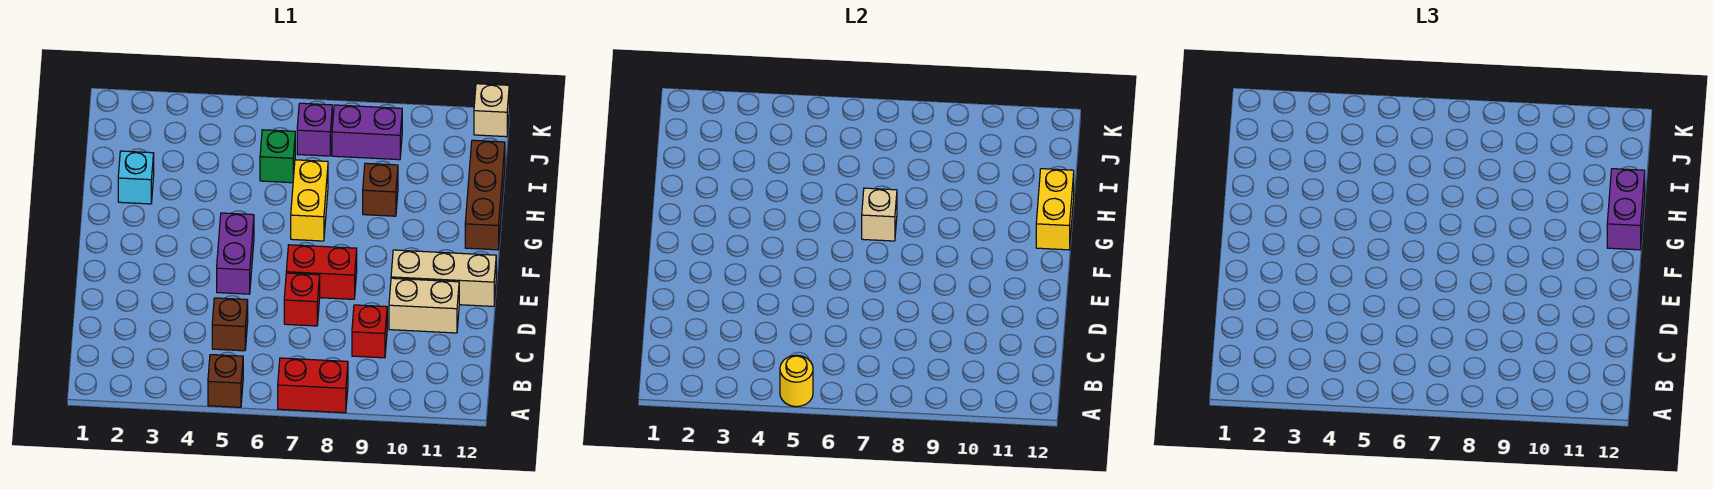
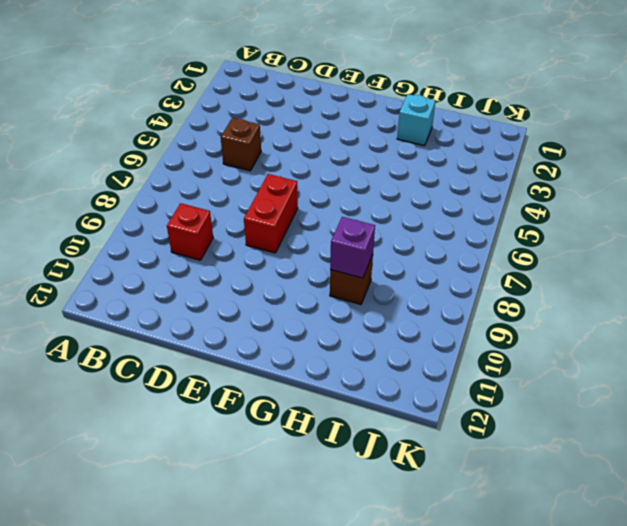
purple 1x1 brick [330,217,375,278] -> purple 1x1 brick moved to [297,103,332,156]
none -> brown 1x1 brick [208,355,243,407]
none -> red 1x2 brick [278,358,348,413]
none -> red 1x1 brick [284,273,320,326]

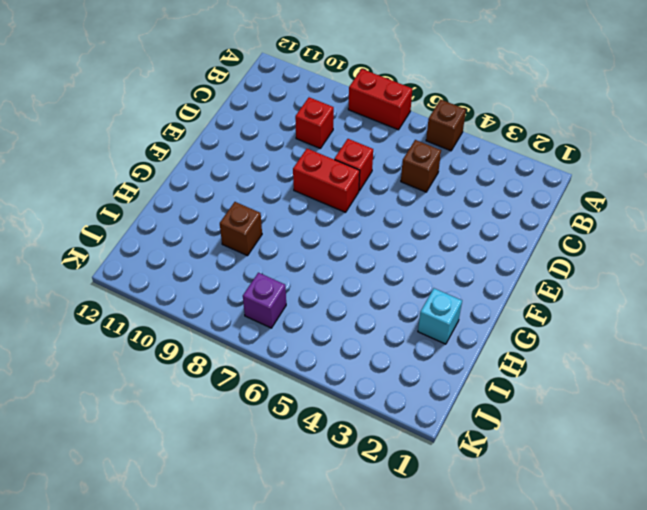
none -> tan 1x2 brick [389,278,459,333]
none -> purple 1x2 brick [217,213,254,294]
none -> tan 1x3 brick [391,250,496,306]

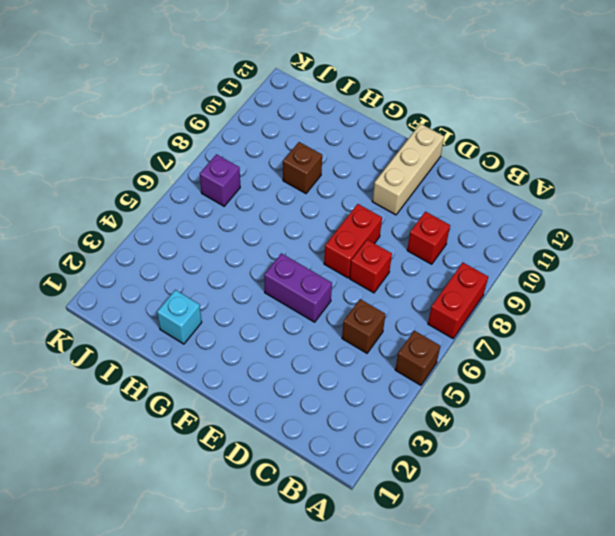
none -> tan 1x2 brick [389,278,459,333]
none -> yellow 1x2 brick [291,160,328,241]
none -> brown 1x3 brick [465,140,505,250]

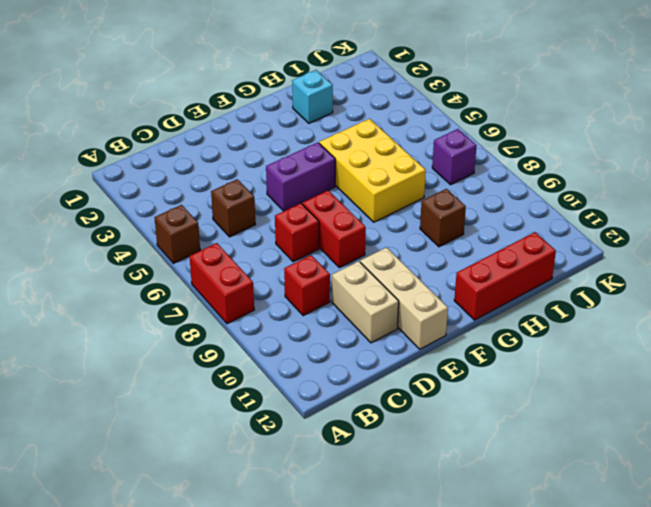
yellow 2x3 brick [319,119,426,222] -> yellow 1x2 brick [291,160,328,241]
red 1x3 brick [454,232,556,320] -> brown 1x3 brick [465,140,505,250]
none -> green 1x1 brick [260,130,295,183]
none -> purple 1x2 brick [332,105,402,160]
none -> tan 1x1 brick [474,84,509,137]

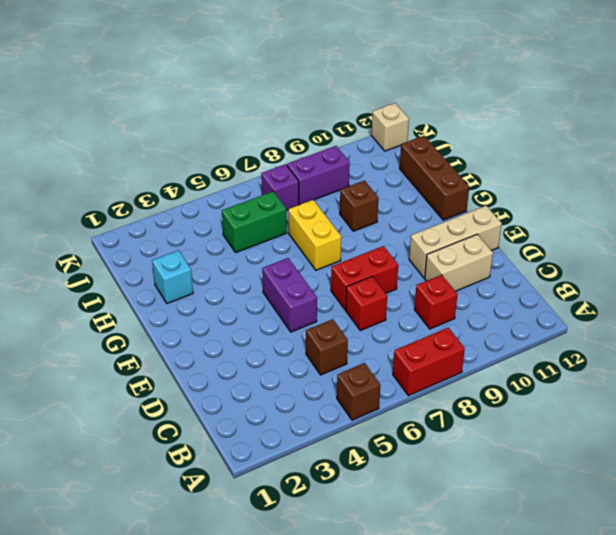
green 1x2 brick [222,192,287,253] -> green 1x1 brick [260,130,295,183]
none -> yellow 1x1 round brick [780,355,813,407]
none -> tan 1x1 brick [862,188,897,241]
none -> yellow 1x2 brick [1036,169,1074,250]

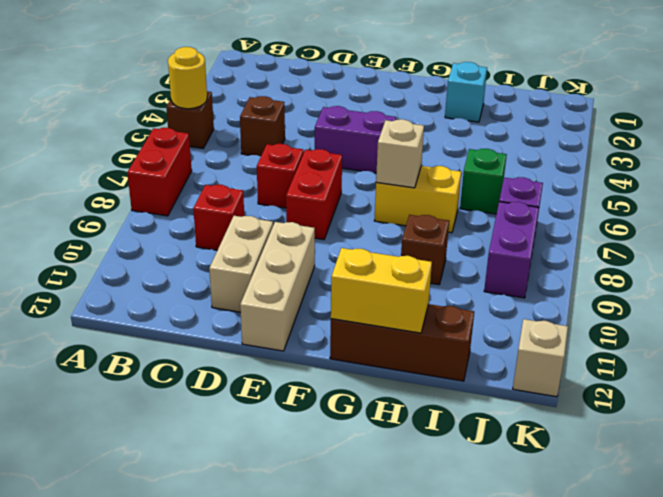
none -> purple 1x2 brick [1607,169,1645,250]

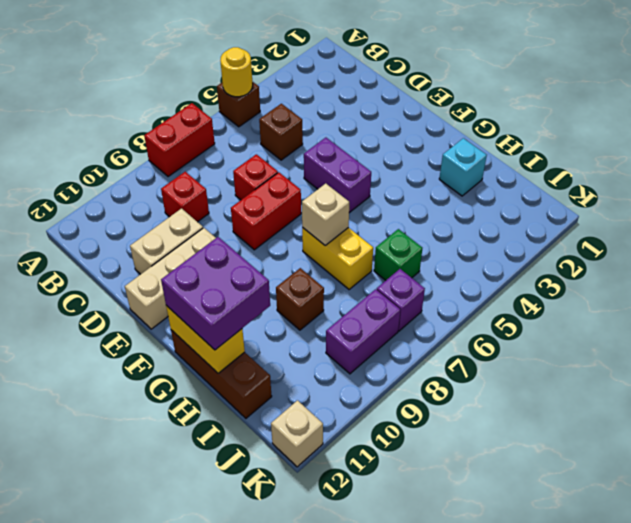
purple 2x2 brick [161,237,270,350] -> purple 1x2 brick [1607,169,1645,250]

